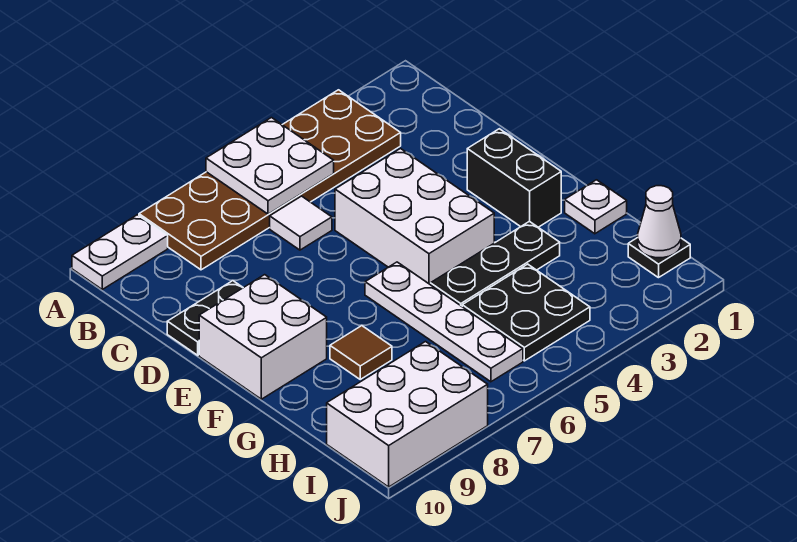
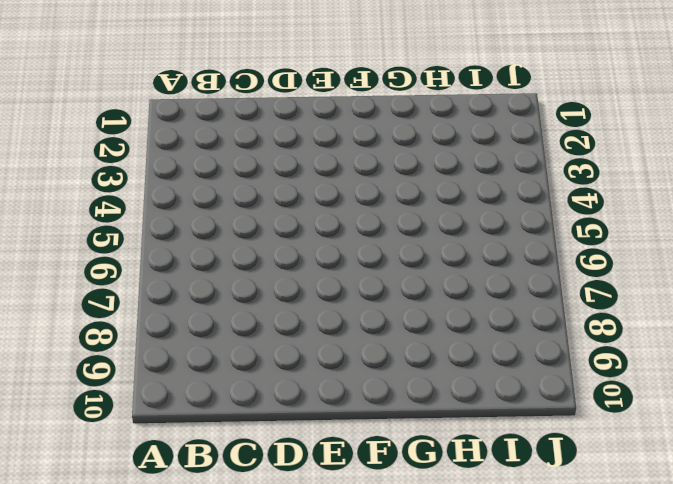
none -> brown 2x6 plate [139,90,401,270]
none -> white 1x2 plate [72,215,168,289]
none -> white 1x1 tile [270,196,332,250]

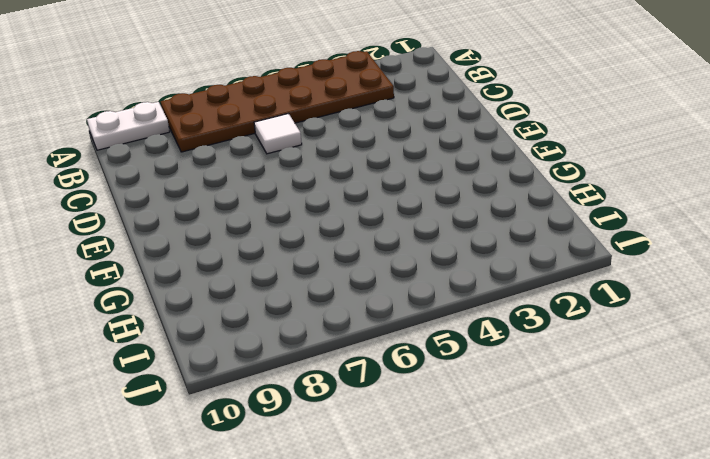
none -> white 2x3 brick [335,149,494,284]
none -> black 1x2 plate [167,281,243,355]
none -> black 1x2 brick [467,129,561,227]

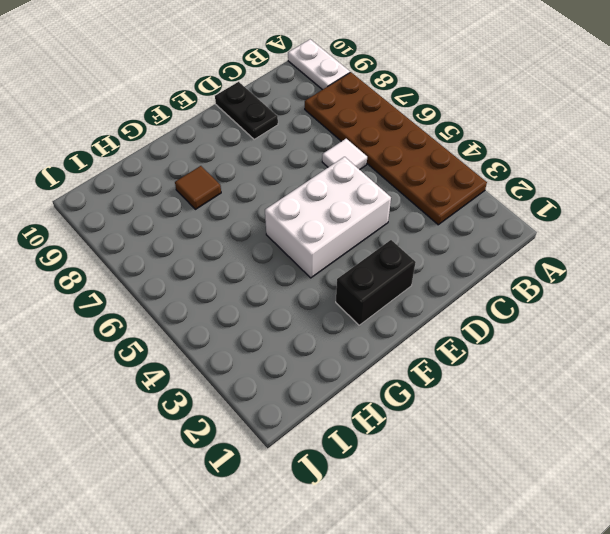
none -> white 2x2 brick [199,275,327,399]
none -> white 1x4 plate [365,262,523,382]
none -> white 1x1 plate [565,180,627,234]

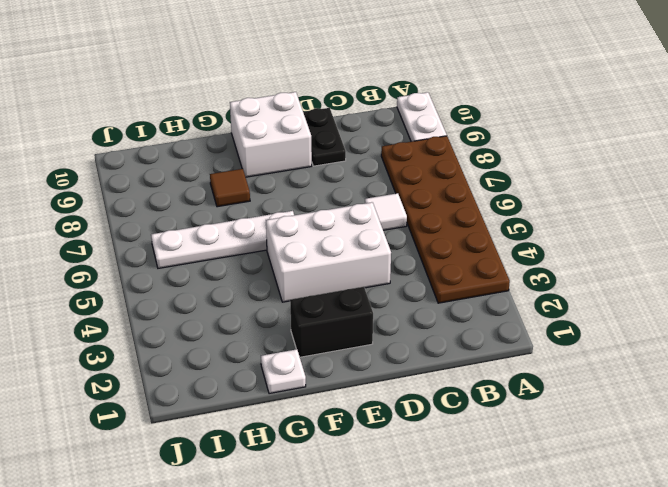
none -> black 1x3 plate [430,221,560,306]
none -> black 2x2 plate [462,264,590,361]
none -> black 1x1 plate [628,238,690,278]

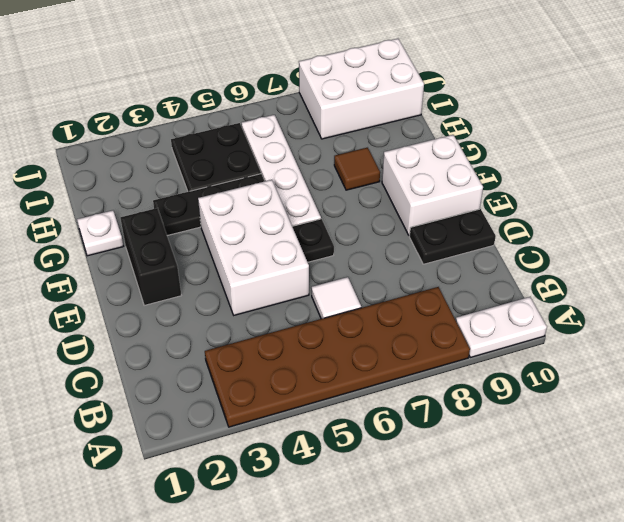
black 1x1 plate [292,219,334,262] -> black 1x1 plate moved to [628,238,690,278]
none -> white 2x2 plate [206,118,334,214]
none -> white 1x1 cone [638,186,681,258]

